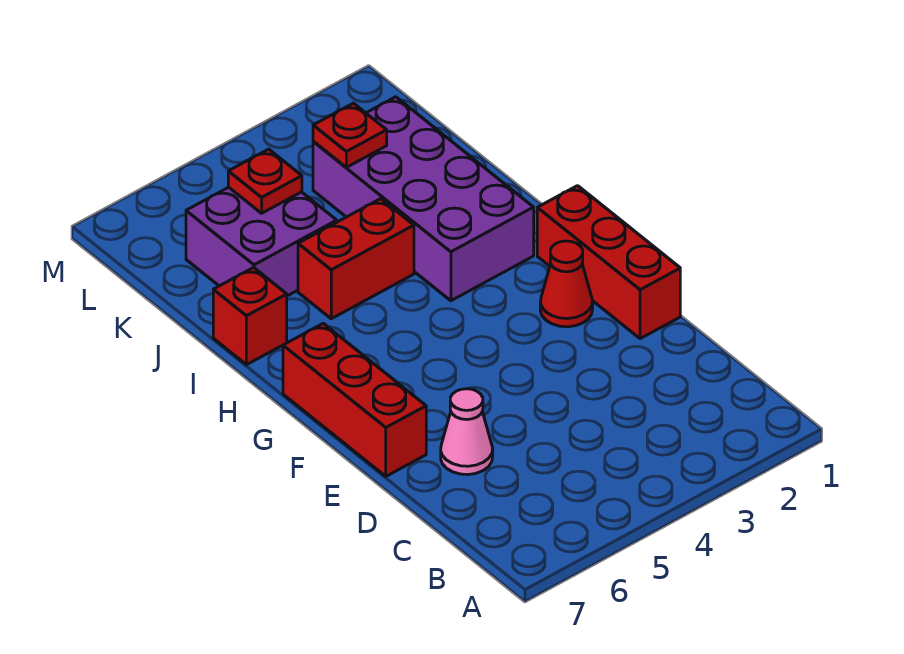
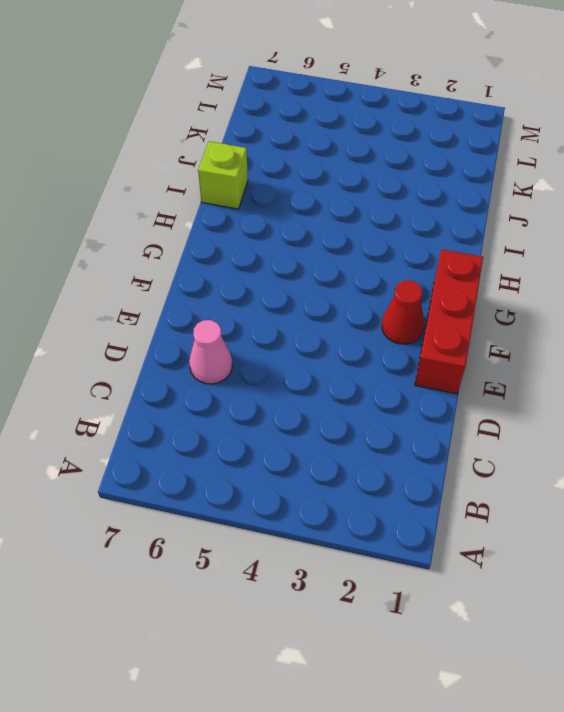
lime 1x1 brick [198,141,248,209] -> red 1x1 brick [213,268,287,365]
none -> red 1x3 brick [283,323,426,476]
none -> purple 2x4 brick [313,97,534,301]

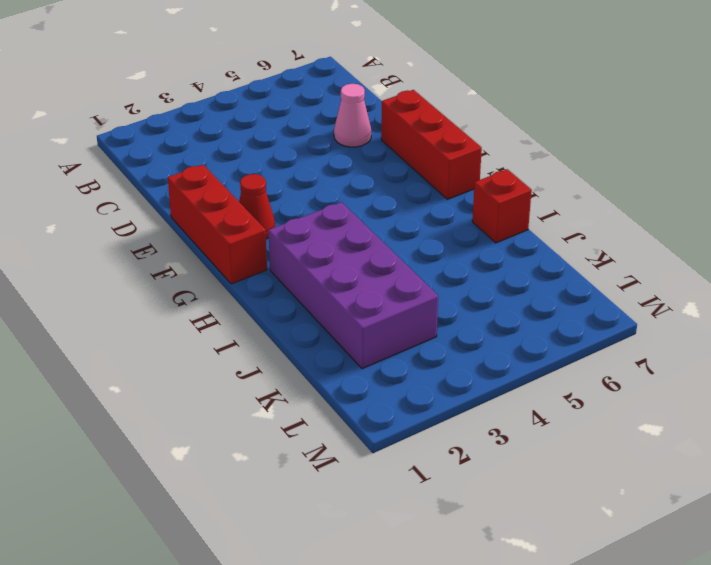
none -> red 1x2 brick [298,199,414,319]
none -> purple 2x2 brick [186,187,337,296]

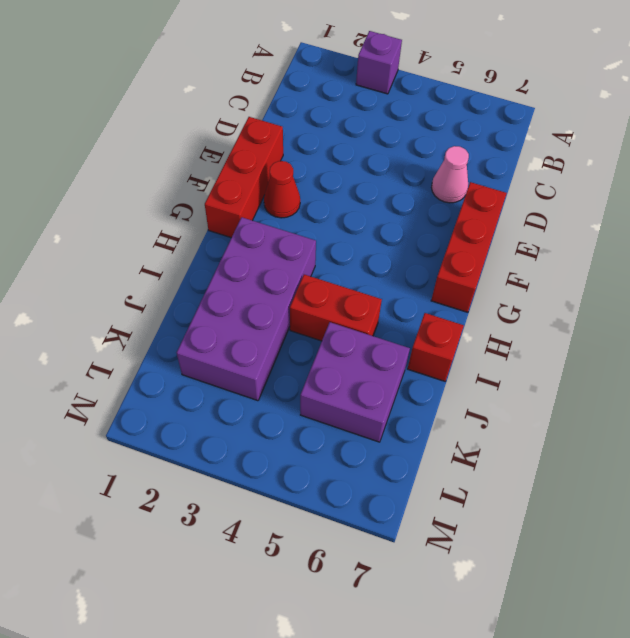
purple 1x1 brick [356,31,402,94] -> none
none -> red 1x1 plate [313,103,387,167]
none -> red 1x1 plate [228,149,302,213]

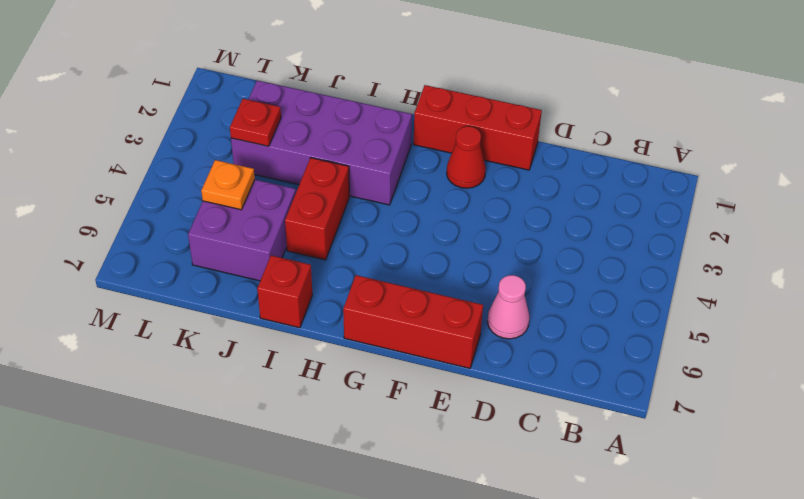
orange 1x1 plate [201,160,255,210] -> red 1x1 plate [228,149,302,213]

